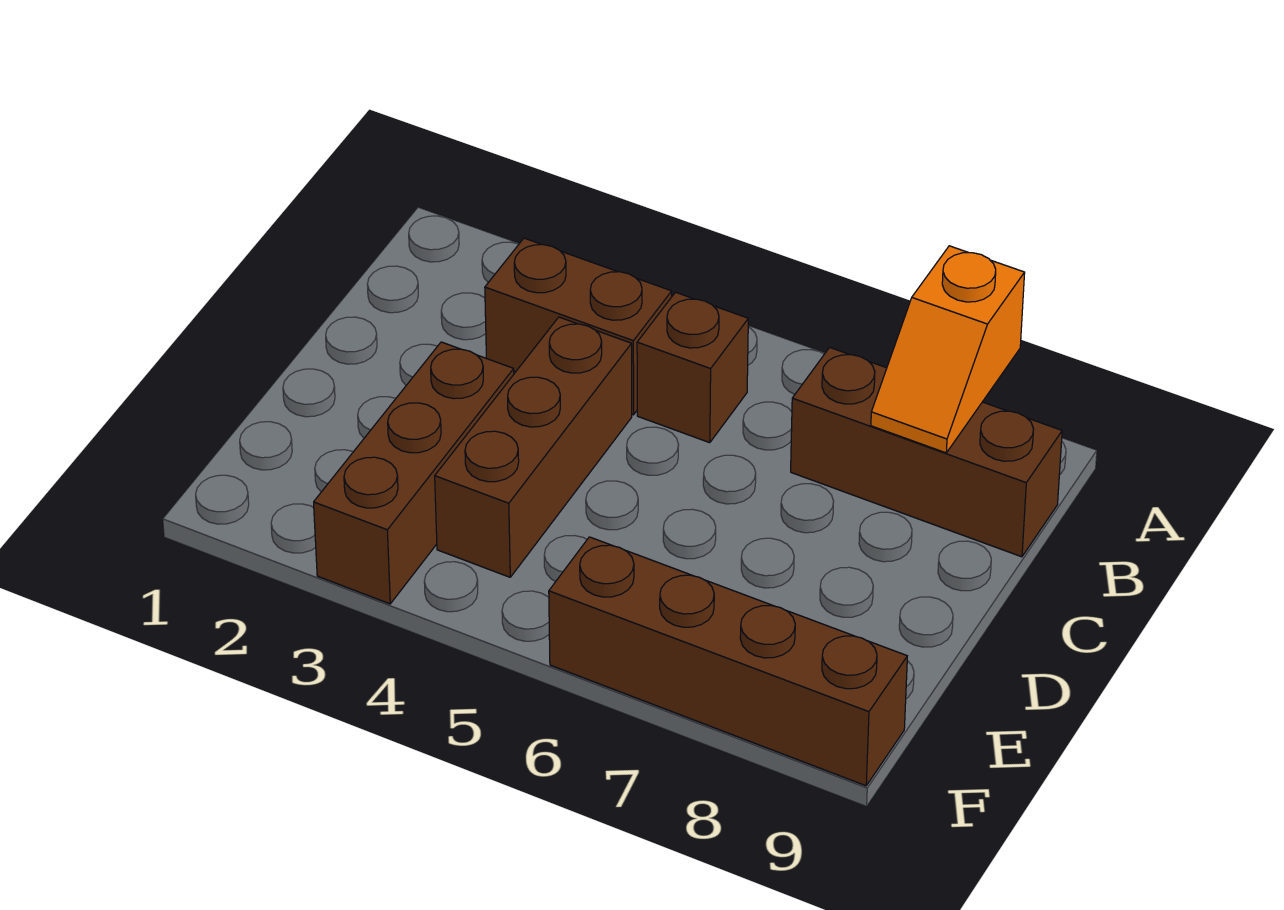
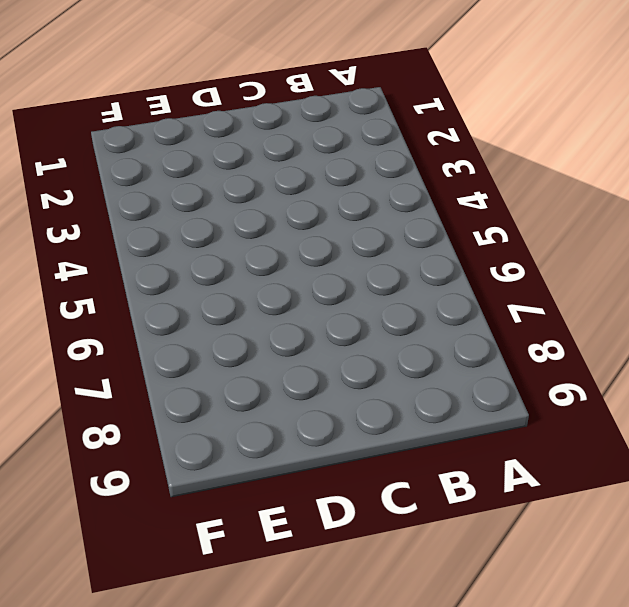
none -> brown 1x2 brick [485,238,672,415]
none -> brown 1x1 brick [637,292,748,443]

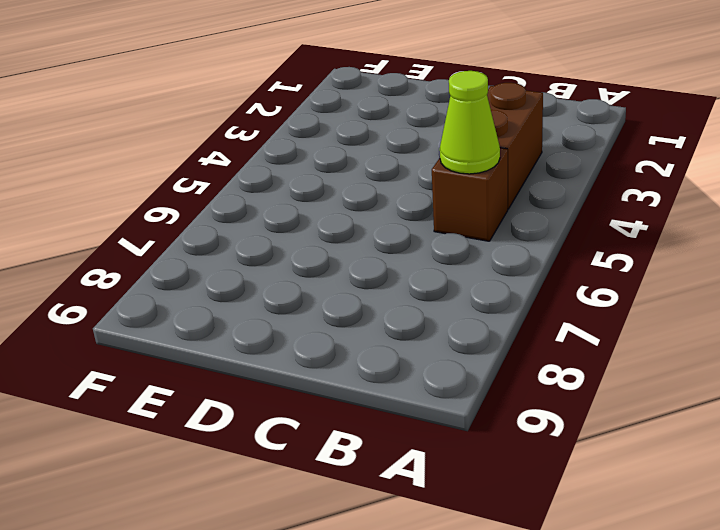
lime 1x1 cone [440,71,500,174] -> none
none -> brown 1x3 brick [791,348,1062,557]
none -> brown 1x3 brick [435,317,632,577]

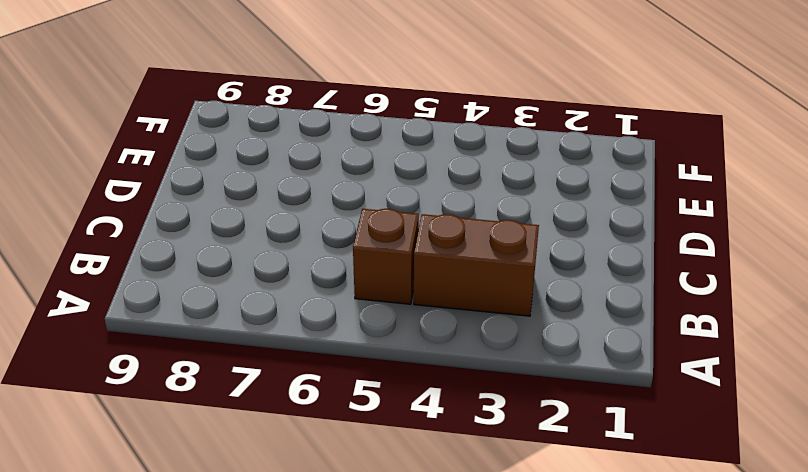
none -> brown 1x3 brick [791,348,1062,557]
none -> brown 1x3 brick [435,317,632,577]

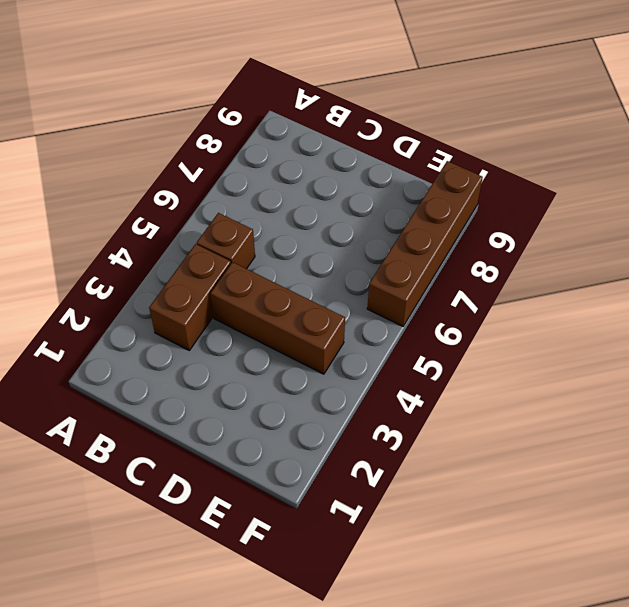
none -> brown 1x3 brick [791,348,1062,557]
none -> brown 1x3 brick [314,342,514,604]

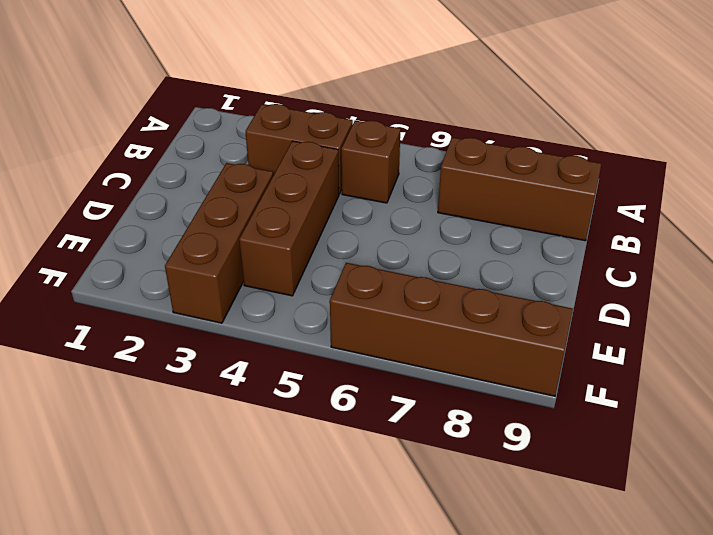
none -> orange 1x2 slope [871,246,1025,453]

